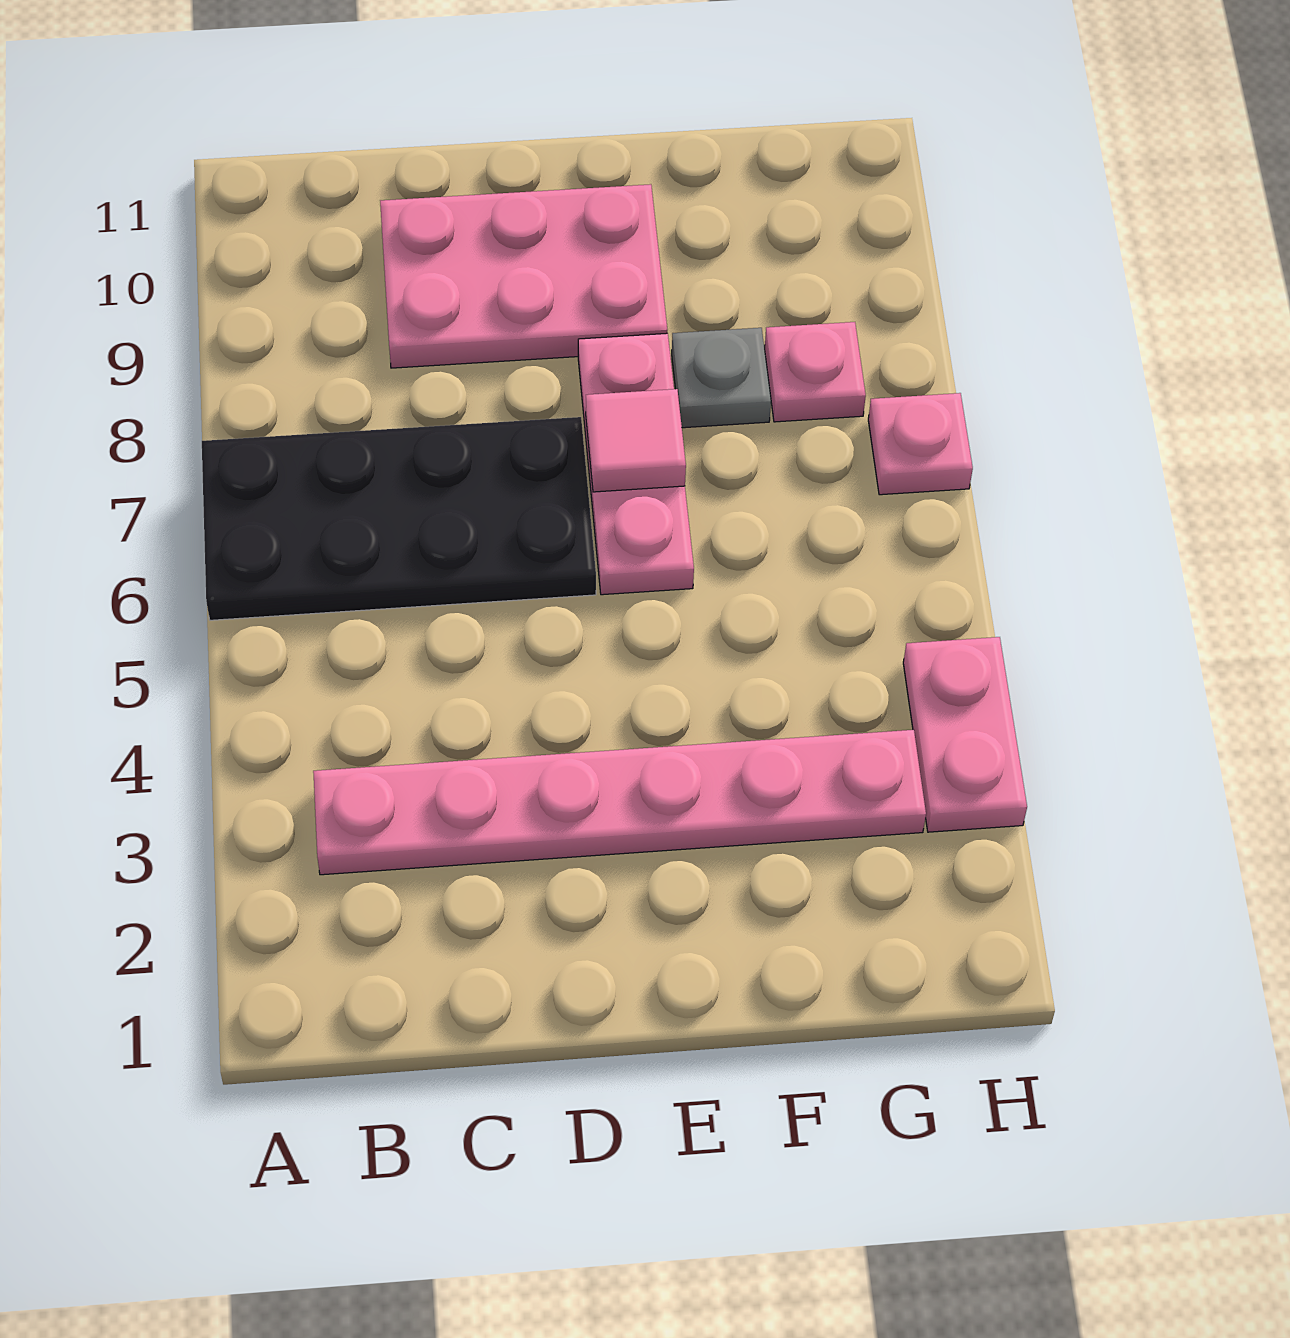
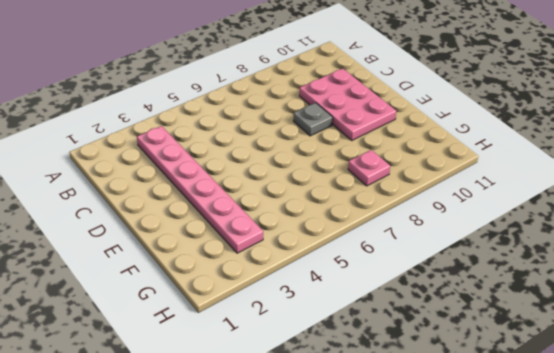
grey 1x1 plate [293,103,333,136] -> grey 1x1 plate moved to [672,328,771,428]
none -> black 2x4 plate [202,417,596,620]
none -> pink 1x3 plate [578,333,694,595]

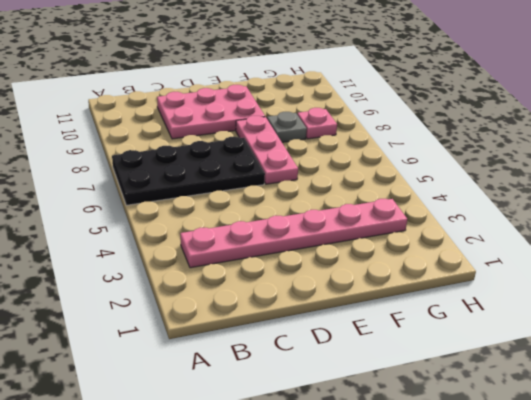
none -> pink 1x2 plate [903,637,1027,832]
none -> pink 1x1 plate [868,393,973,495]

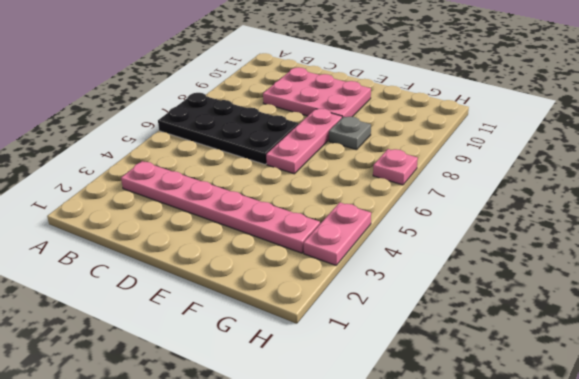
none -> pink 1x1 plate [765,322,866,422]
none -> pink 1x1 tile [586,389,686,492]

